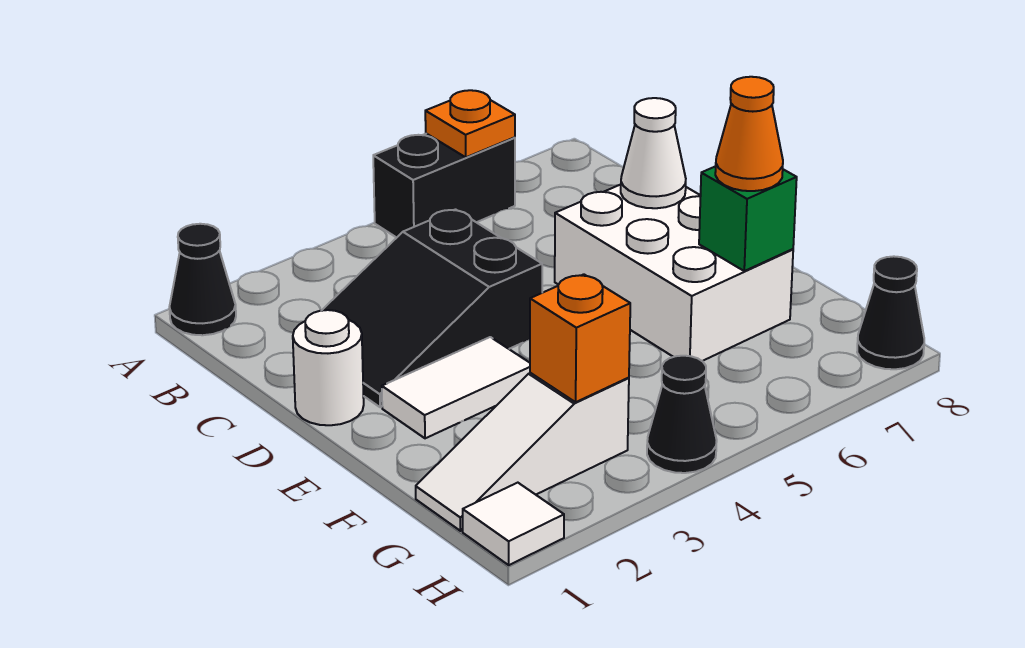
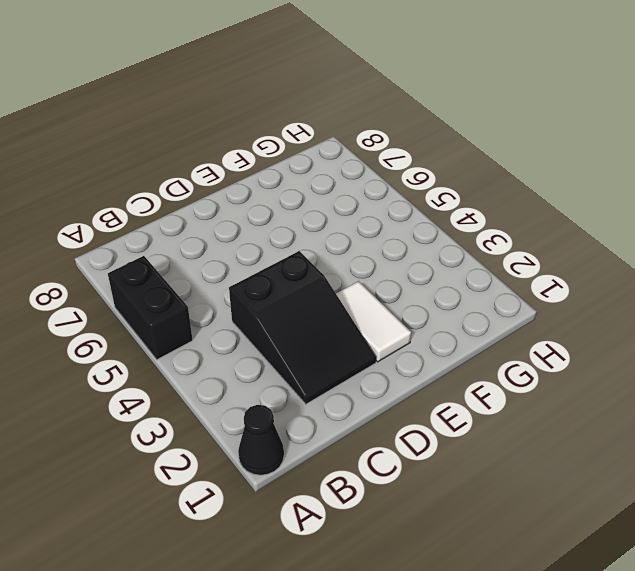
none -> white 1x1 round brick [293,310,364,425]
none -> white 2x3 brick [555,185,793,361]
none -> white 1x3 slope [416,373,629,531]

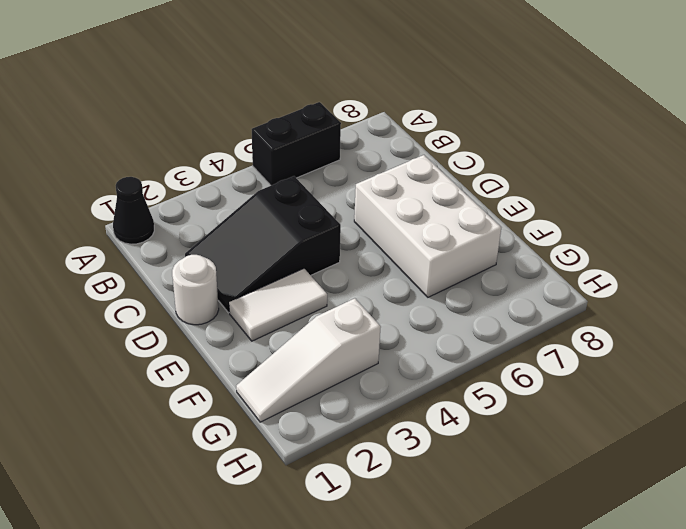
none -> white 1x1 tile [463,483,564,565]
none -> black 1x1 cone [647,356,717,473]
none -> black 1x1 cone [857,256,924,369]

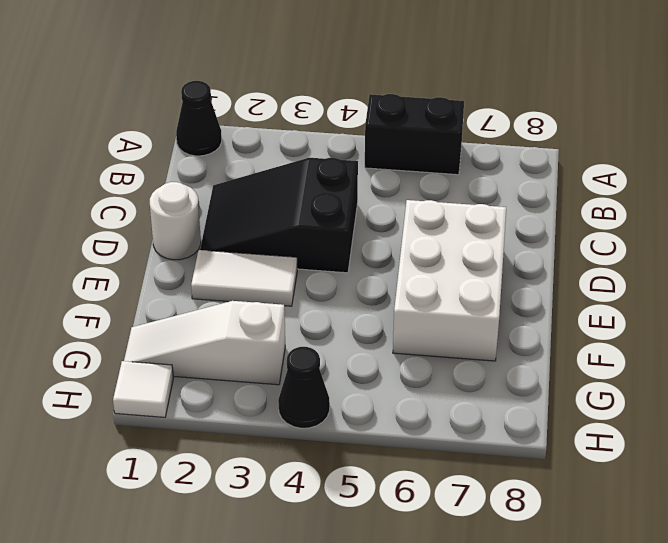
none -> black 1x1 cone [857,256,924,369]
none -> orange 1x1 plate [425,90,515,157]
none -> white 1x1 cone [621,98,686,208]

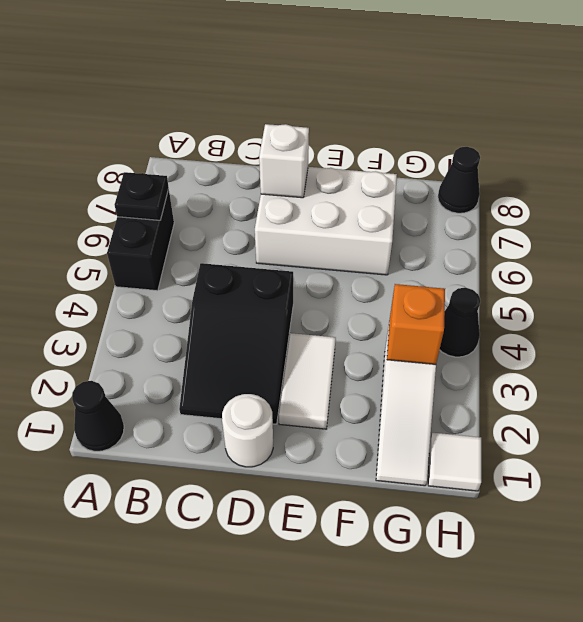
black 1x1 plate [115,172,169,220] -> orange 1x1 plate [425,90,515,157]
white 1x1 brick [259,124,309,198] -> white 1x1 cone [621,98,686,208]
none -> green 1x1 brick [699,166,797,271]
none -> orange 1x1 cone [715,77,783,191]

